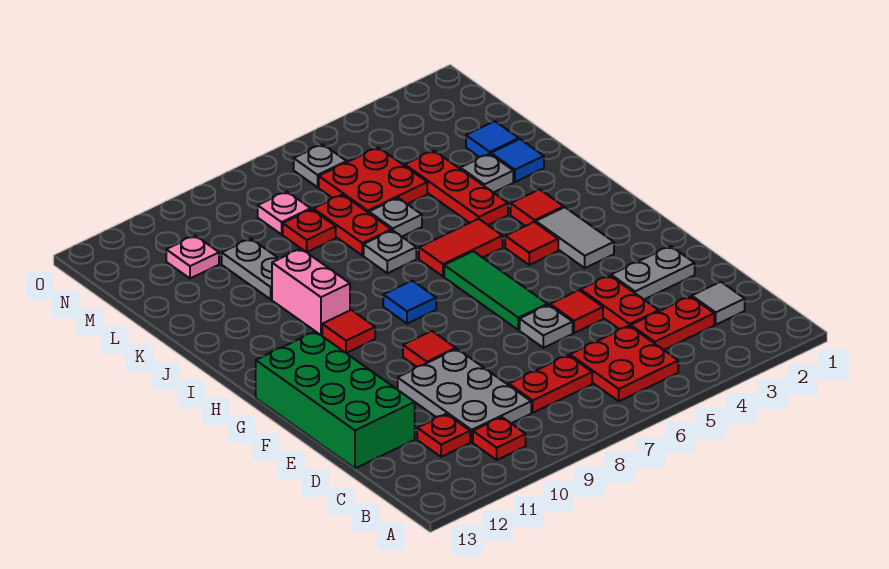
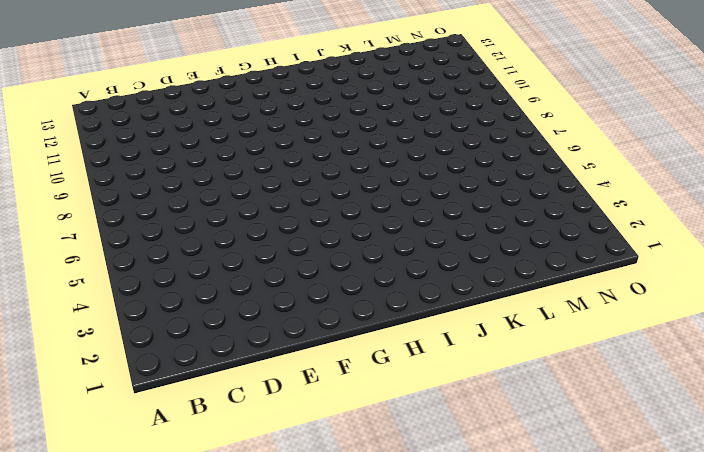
none -> red 2x2 plate [570,326,678,401]
none -> red 1x1 plate [473,417,526,460]
none -> grey 1x1 tile [692,282,745,325]
none -> red 1x2 plate [631,296,714,350]

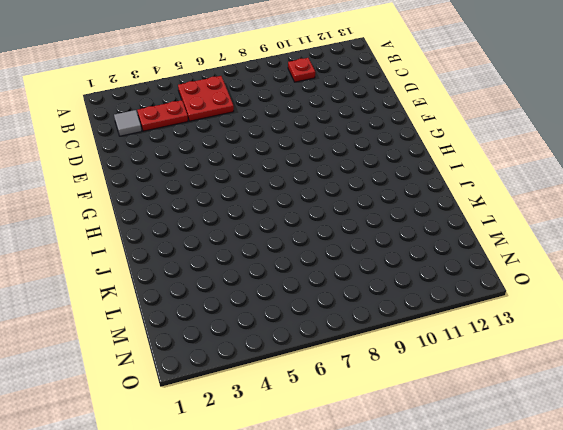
none -> red 1x2 plate [509,355,592,413]
none -> grey 2x3 plate [398,349,531,442]
none -> red 1x1 plate [417,414,470,457]
none -> red 1x2 plate [581,275,659,329]

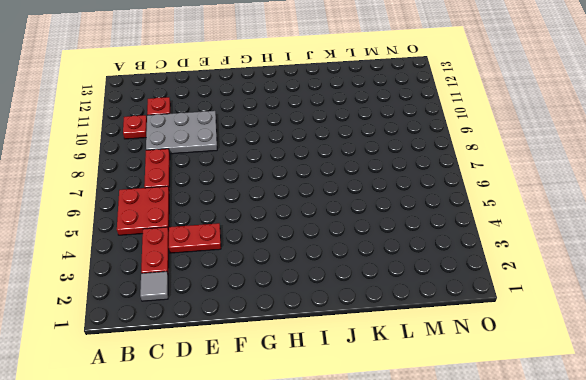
none -> green 2x4 brick [256,331,415,468]
none -> grey 1x2 plate [611,246,695,299]
none -> red 1x1 tile [550,290,603,333]
none -> grey 1x1 plate [520,305,573,348]

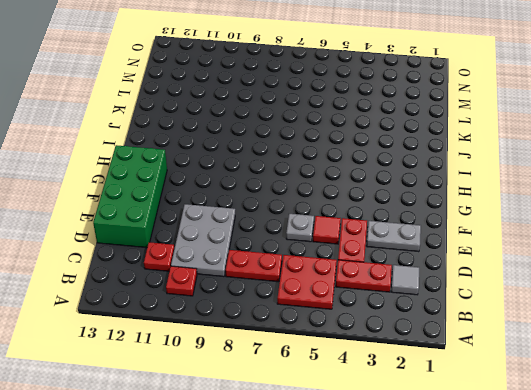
none -> green 1x3 tile [444,251,547,330]
none -> red 1x1 tile [403,331,456,367]
none -> grey 1x2 tile [536,207,614,268]
none -> red 1x1 tile [505,222,558,265]

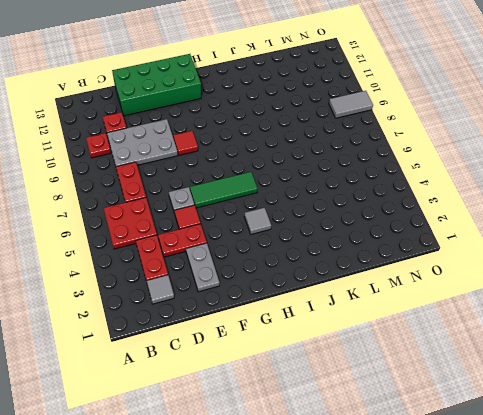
grey 1x1 tile [244,208,271,234] -> red 1x1 tile [505,222,558,265]
grey 1x2 tile [329,91,373,118] -> grey 1x2 tile moved to [536,207,614,268]
none -> blue 1x1 tile [383,281,436,324]
none -> red 1x1 tile [322,310,375,353]
none -> red 1x1 tile [511,189,564,226]
none -> red 1x2 tile [419,219,503,276]

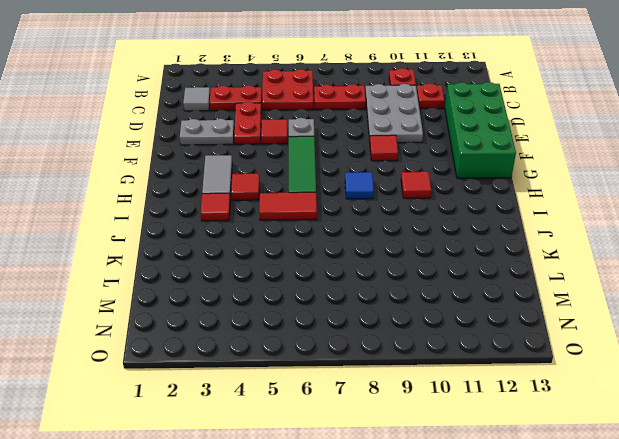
none -> pink 1x2 brick [272,249,350,335]
none -> red 1x3 plate [405,151,508,225]
none -> grey 1x1 plate [364,230,416,273]
none -> blue 1x1 tile [491,139,544,182]

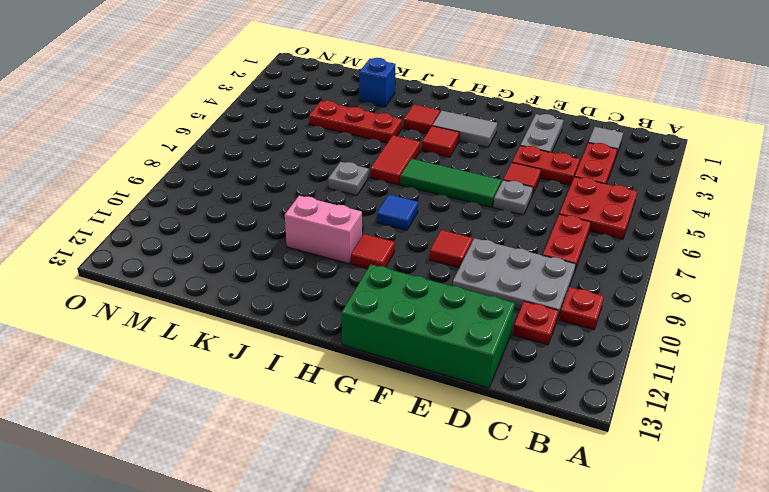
blue 1x1 brick [359,58,396,107] -> blue 1x1 tile [491,139,544,182]
none -> grey 1x1 plate [460,154,513,193]
none -> grey 1x1 plate [369,198,422,236]
none -> red 1x2 plate [313,195,391,255]
none -> grey 1x2 plate [222,239,279,299]

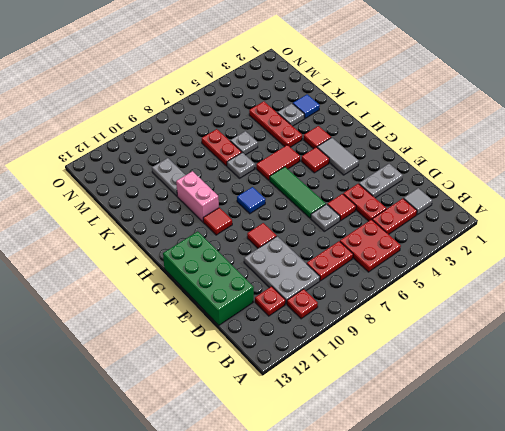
none -> blue 1x1 tile [466,121,519,157]
none -> red 2x2 plate [319,147,427,213]
none -> red 1x1 plate [283,209,336,252]
none -> pink 1x1 plate [258,191,311,234]

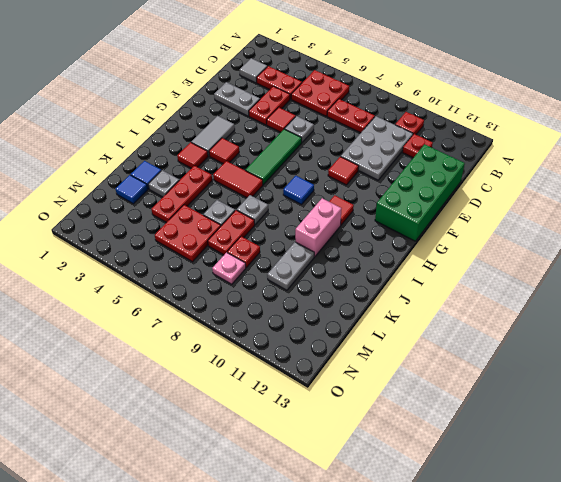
none -> pink 1x1 plate [166,236,219,279]
none -> grey 1x1 plate [294,144,347,187]

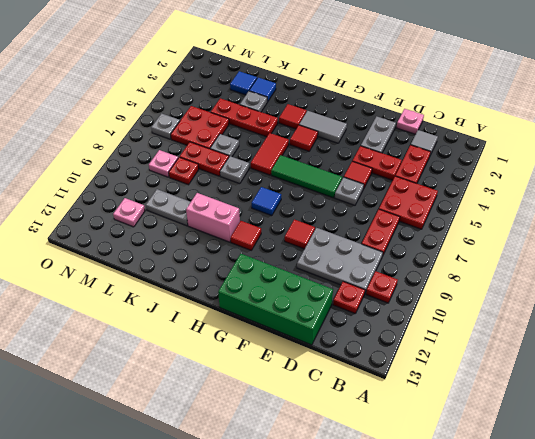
pink 1x1 plate [396,109,424,134] -> none

